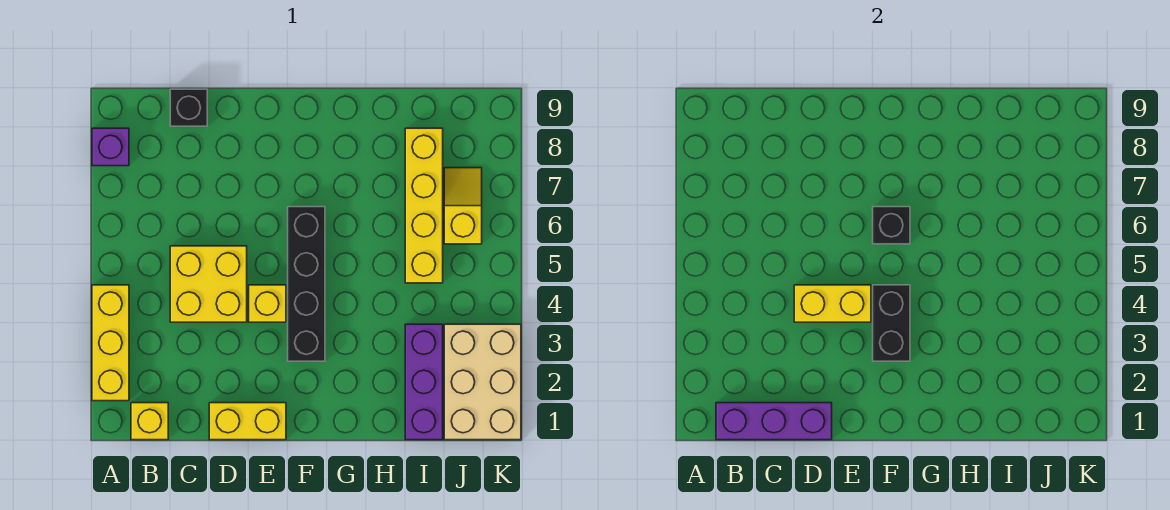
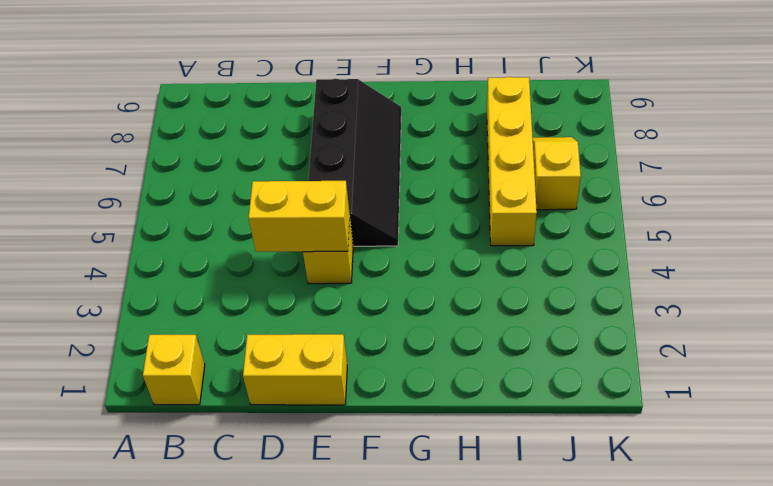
black 2x4 slope [308,79,401,246] -> black 1x4 brick [288,207,325,361]
none -> yellow 1x3 brick [92,285,129,401]
none -> purple 1x1 brick [92,128,129,166]
none -> yellow 2x2 brick [170,246,247,322]

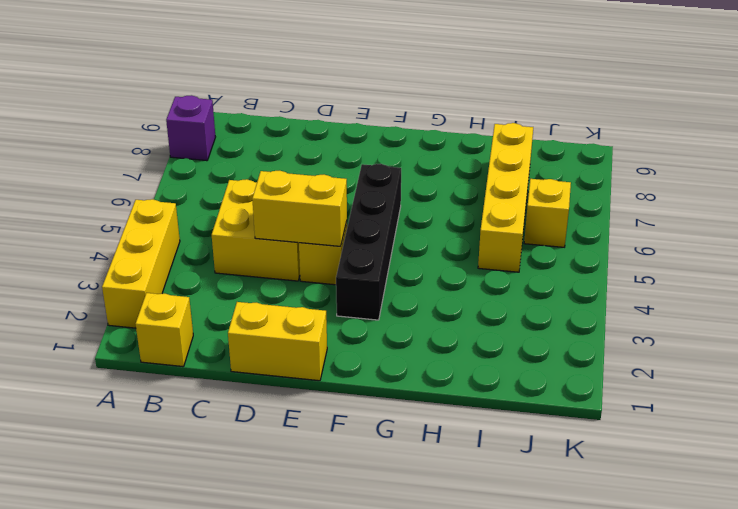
none -> black 1x1 brick [170,89,207,126]
none -> purple 1x3 brick [405,324,443,440]
none -> tan 2x3 brick [444,324,521,440]

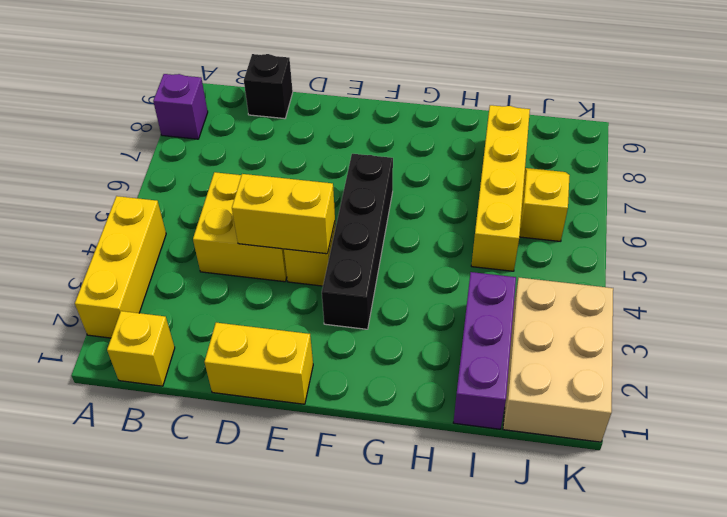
none -> purple 1x3 brick [716,403,832,440]
none -> black 1x2 brick [873,285,910,361]
none -> black 1x1 brick [873,207,910,244]

